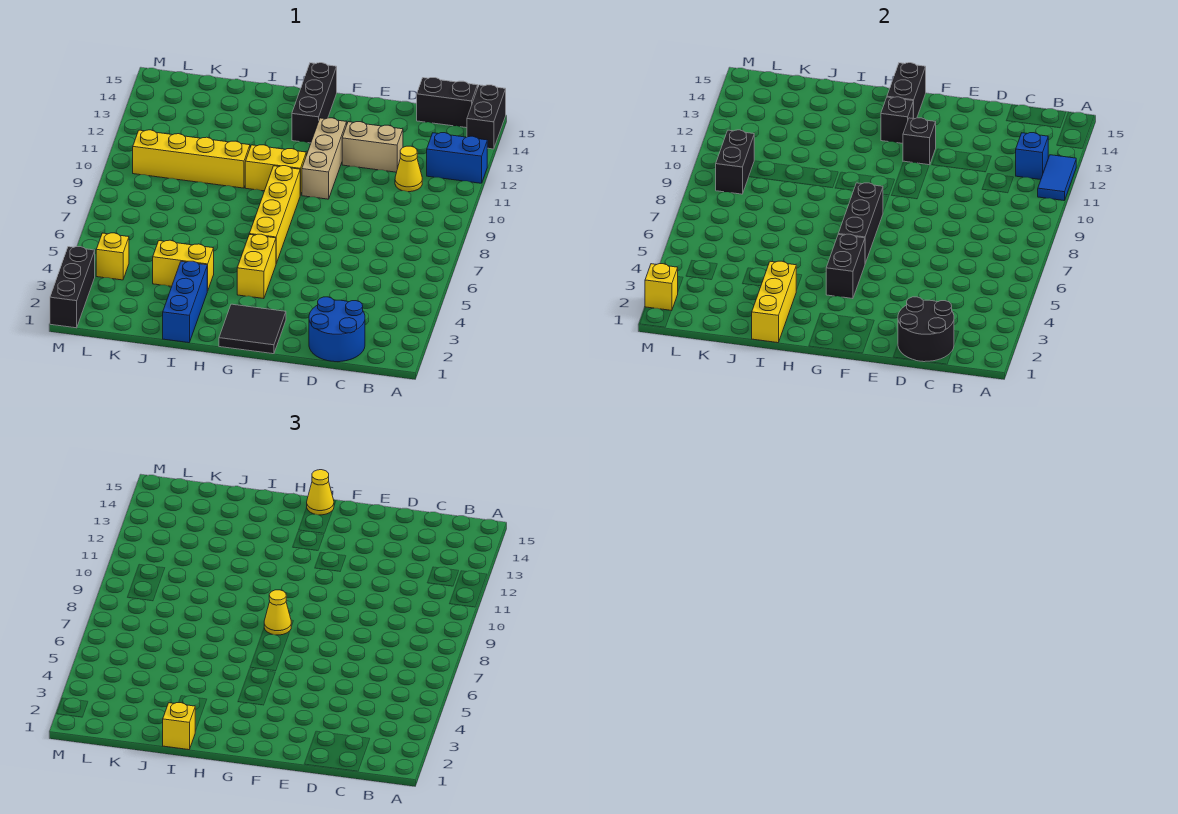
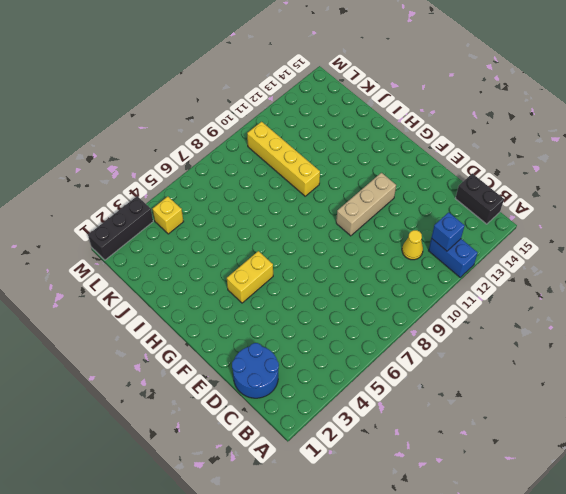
none -> black 1x2 brick [467,85,506,149]
none -> tan 1x2 brick [342,122,403,172]
none -> black 2x2 tile [219,304,286,354]
none -> yellow 1x4 brick [250,166,300,263]

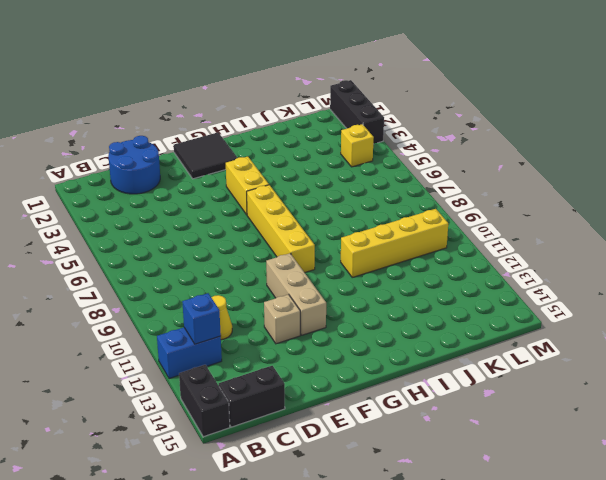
tan 1x1 brick [264,294,300,344] -> tan 1x2 brick [342,122,403,172]
none -> yellow 1x2 brick [245,145,306,195]
none -> black 1x3 brick [292,63,337,143]
none -> blue 1x3 brick [163,261,207,343]
none -> yellow 1x2 brick [153,240,214,291]

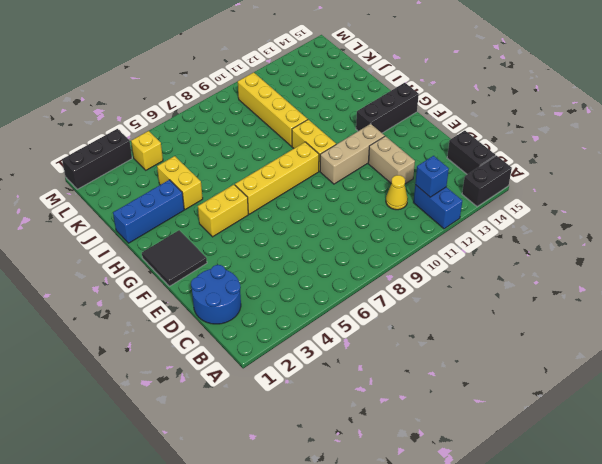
none -> blue 1x2 tile [1038,155,1076,200]
none -> black 2x2 round brick [898,297,954,362]
none -> black 1x1 brick [903,118,936,165]
none -> black 1x2 brick [826,234,865,299]

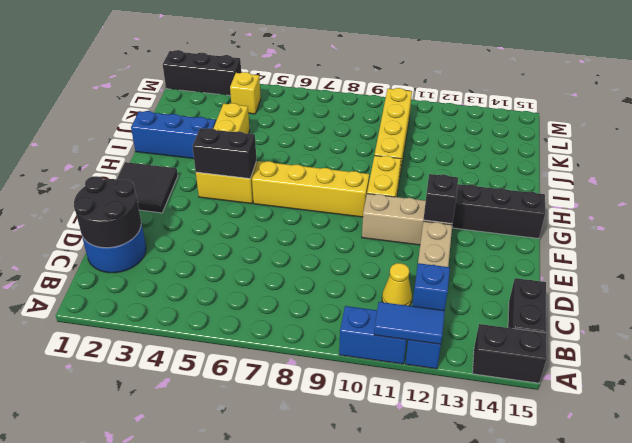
blue 1x2 brick [339,306,407,364] -> none
none -> black 1x3 brick [839,183,883,263]
none -> black 1x1 brick [881,97,913,143]
none -> black 1x2 brick [887,63,926,119]
none -> yellow 1x3 brick [752,261,796,343]

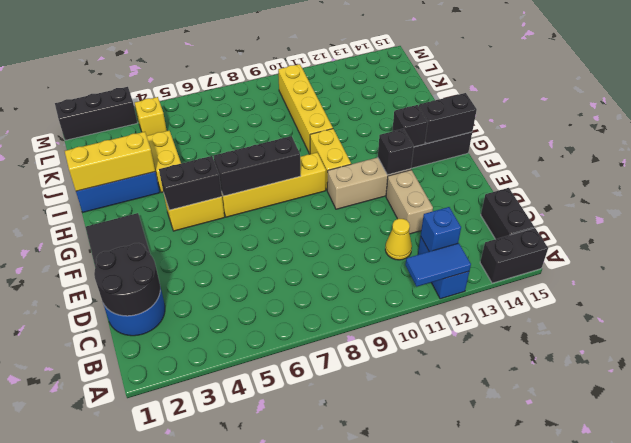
none -> black 1x2 brick [716,130,754,194]
none -> yellow 1x1 brick [645,264,678,311]
none -> yellow 1x1 cone [264,590,291,635]
none -> yellow 1x1 cone [307,470,334,515]

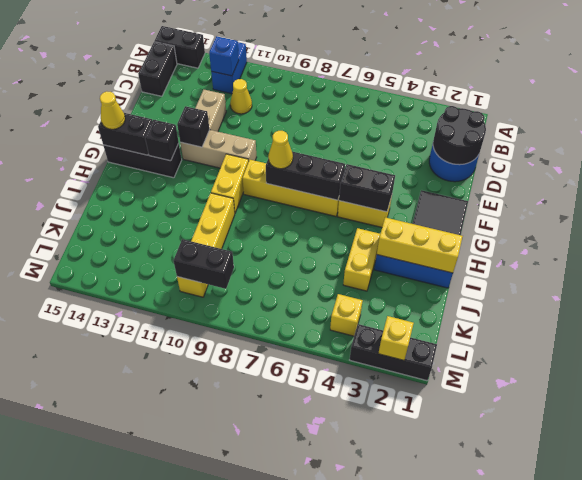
none -> blue 1x2 tile [1038,155,1076,200]
none -> yellow 1x1 brick [163,703,195,750]

